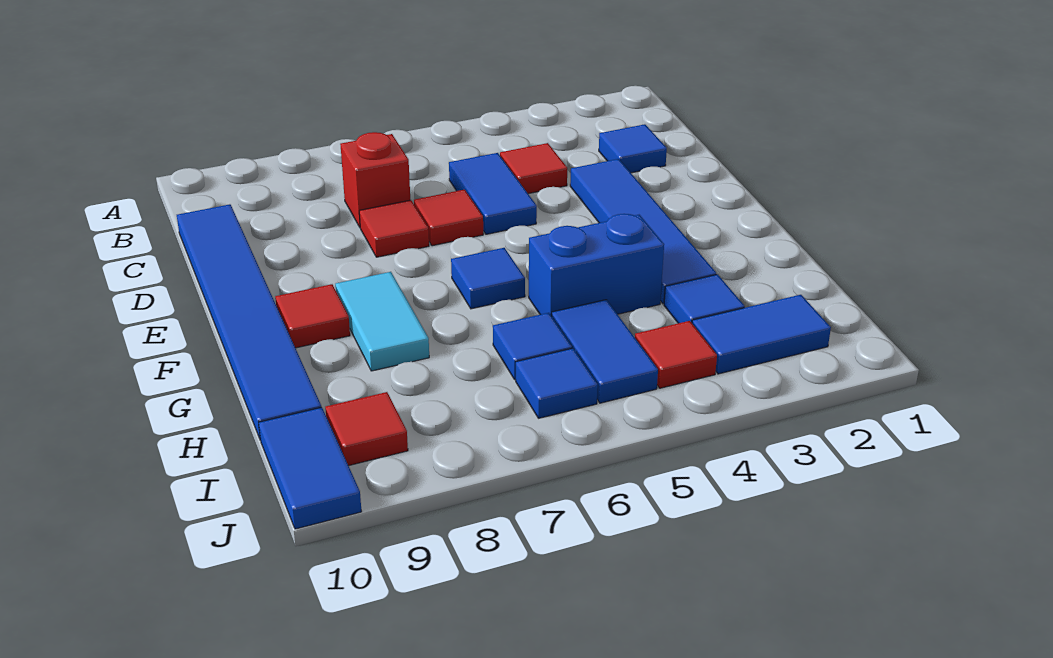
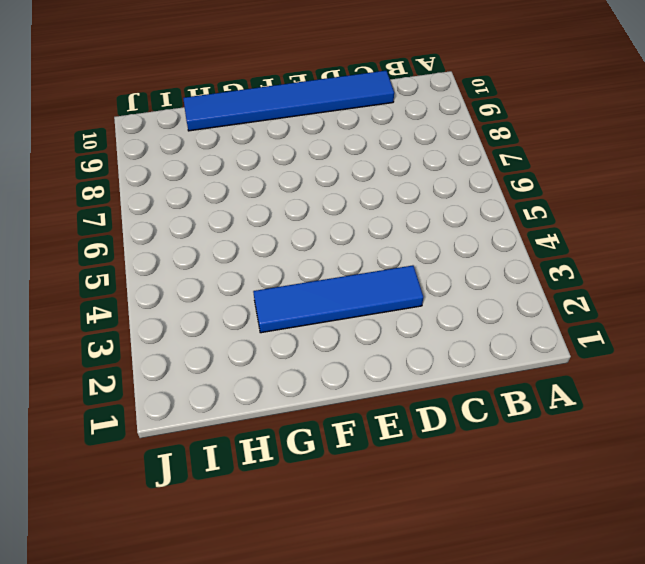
none -> blue 1x1 tile [599,124,667,173]
none -> red 1x1 tile [500,143,567,194]
none -> blue 1x2 tile [449,153,537,234]

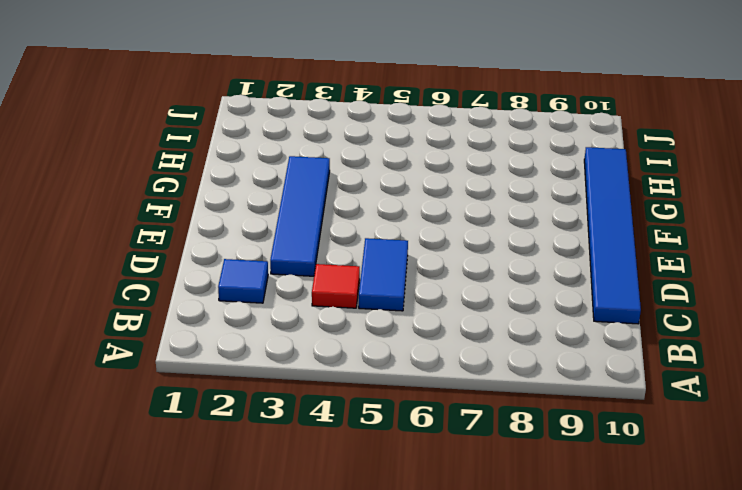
none -> red 1x1 brick [340,132,410,227]
none -> red 1x1 tile [414,190,483,246]
none -> red 1x1 tile [359,200,429,257]

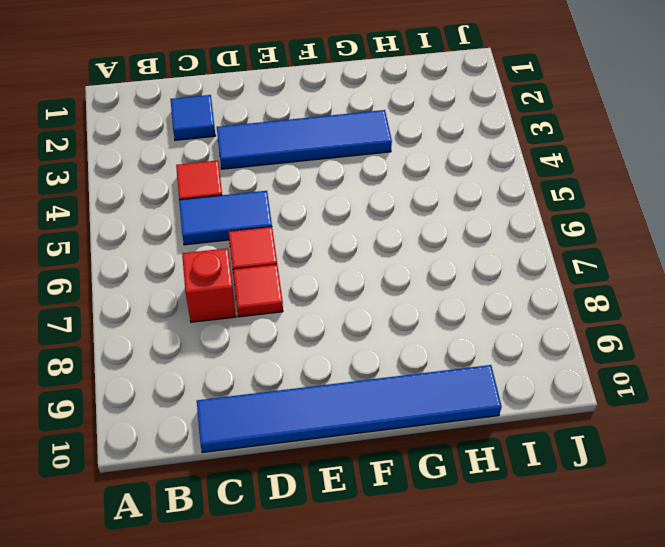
none -> blue 1x1 tile [451,248,525,309]
none -> cyan 1x2 tile [335,272,429,371]
none -> red 1x1 tile [275,284,350,348]

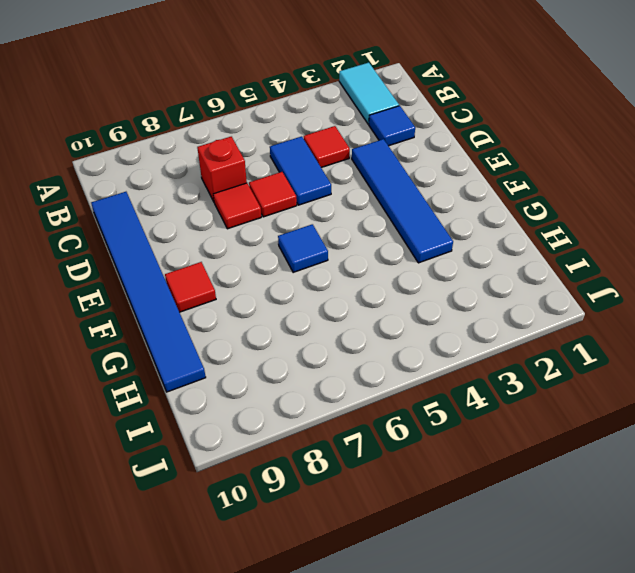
cyan 1x2 tile [339,63,399,124] -> cyan 1x2 tile moved to [335,272,429,371]
none -> blue 1x2 brick [529,214,664,316]
none -> blue 1x1 tile [664,274,745,323]
none -> blue 1x2 tile [552,300,658,403]

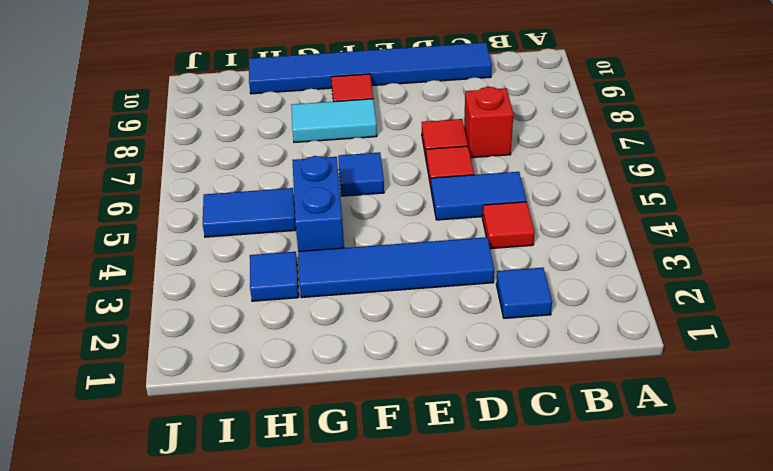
none -> blue 1x1 tile [493,313,572,380]
none -> blue 1x2 tile [692,295,831,374]
none -> red 1x1 tile [635,321,717,388]

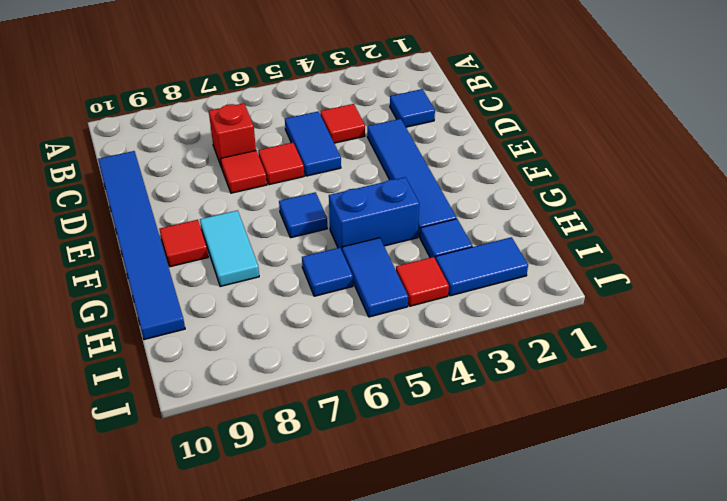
none -> blue 1x1 tile [516,348,598,418]
none -> red 1x1 tile [325,392,408,466]
none -> blue 1x2 tile [259,407,362,529]

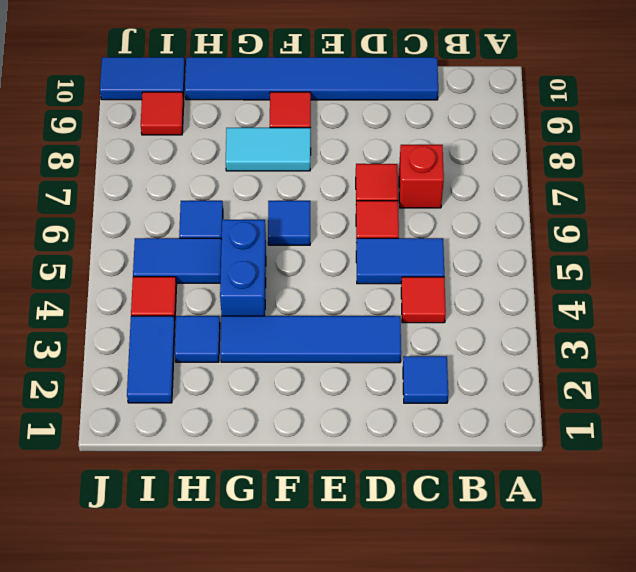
none -> blue 1x1 tile [516,348,598,418]

